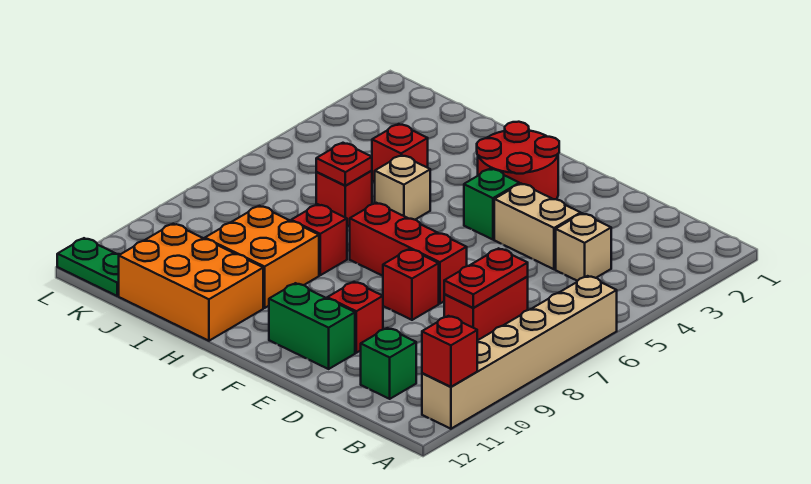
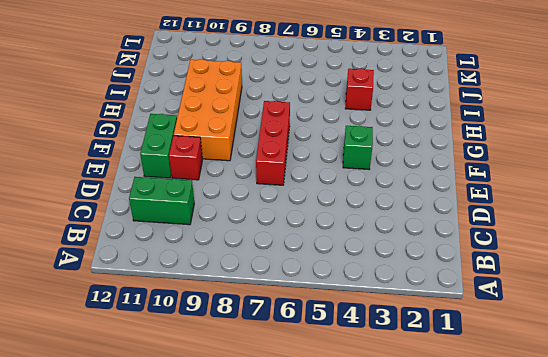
green 1x2 brick [129,177,194,225] -> green 1x1 brick [361,328,416,399]
orange 2x4 brick [174,59,242,161] -> orange 2x2 brick [205,206,319,308]
none -> tan 1x6 brick [422,276,617,429]
none -> tan 1x1 brick [556,213,611,281]
none -> red 1x2 brick [444,276,528,341]

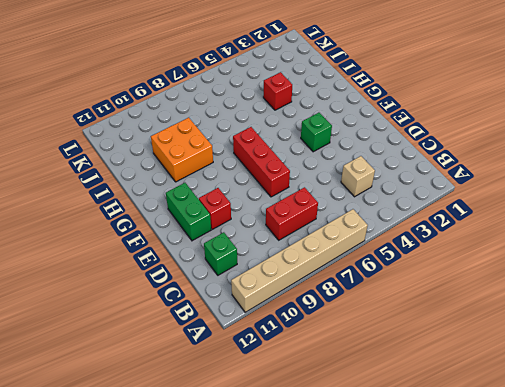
none -> tan 1x2 brick [494,184,581,269]
none -> red 1x1 brick [383,249,439,320]
none -> red 2x2 round brick [477,122,559,199]

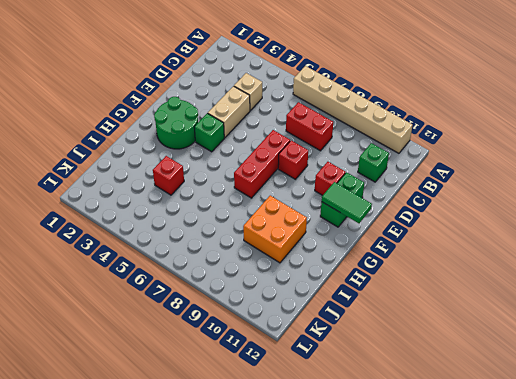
green 2x2 round brick [154,97,198,149] -> red 2x2 round brick [477,122,559,199]
green 1x2 tile [322,182,372,223] -> none
none -> tan 1x1 brick [375,155,430,220]
none -> red 1x1 brick [291,204,347,275]
none -> orange 2x3 brick [119,224,263,341]

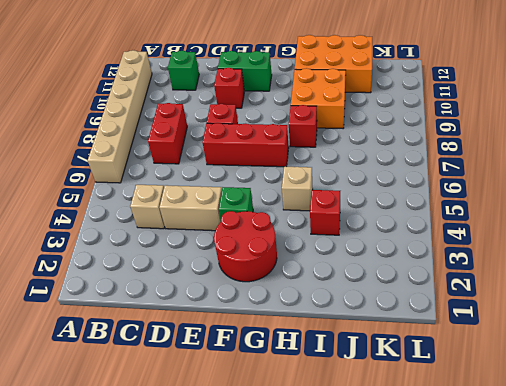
none -> red 1x1 brick [316,171,372,227]
none -> green 1x2 plate [57,238,120,296]
none -> red 1x1 brick [422,316,477,387]

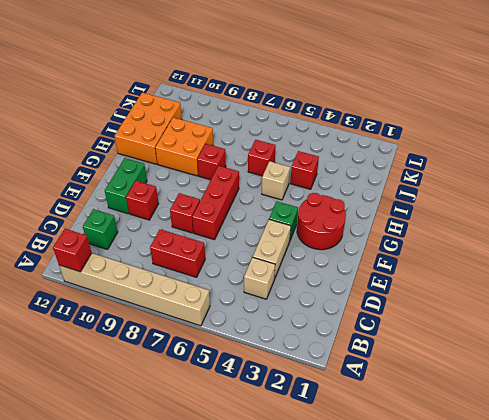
none -> green 1x2 plate [57,238,120,296]
none -> red 1x2 plate [444,248,528,308]
none -> red 1x1 plate [316,143,372,186]

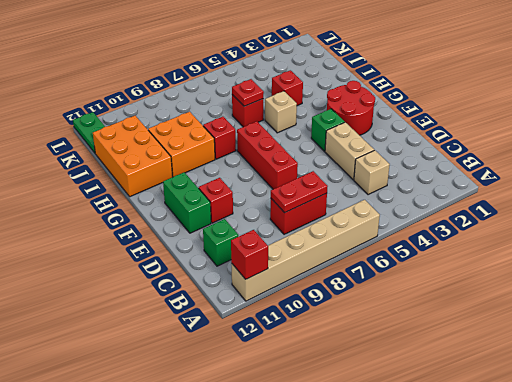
none -> red 1x1 brick [383,249,439,320]

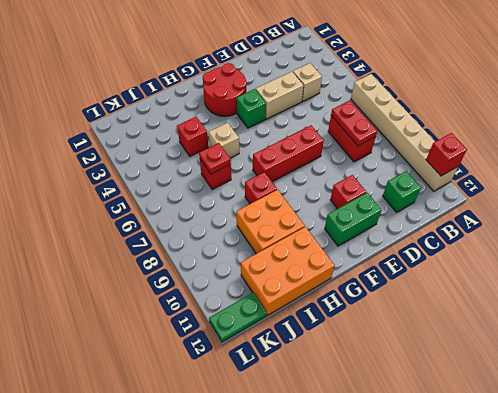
none -> red 1x1 brick [383,249,439,320]

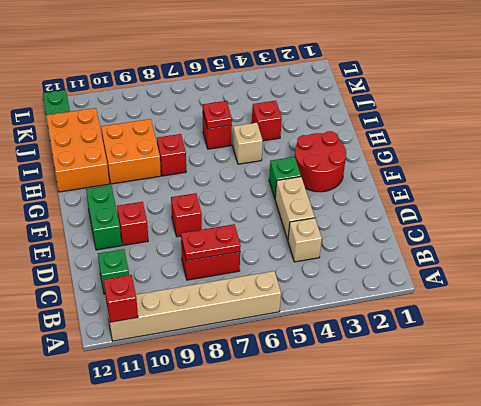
none -> red 1x3 brick [350,203,467,304]

